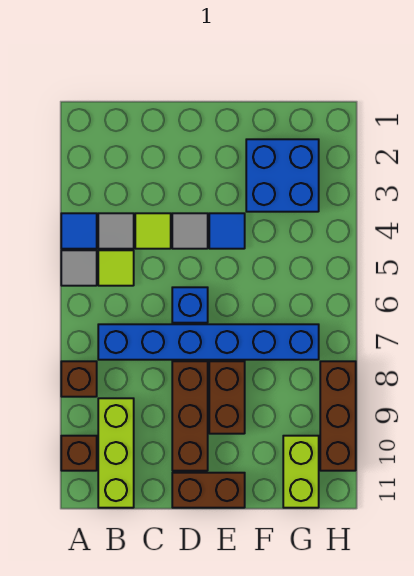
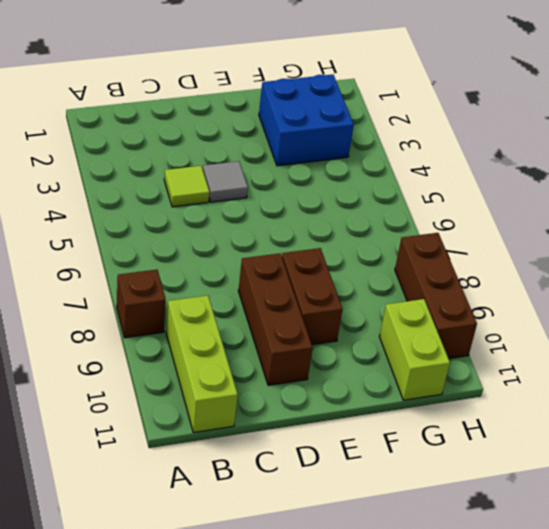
none -> blue 1x1 tile [61,213,97,249]
none -> grey 1x1 tile [61,250,97,286]
none -> brown 1x1 brick [61,436,97,471]

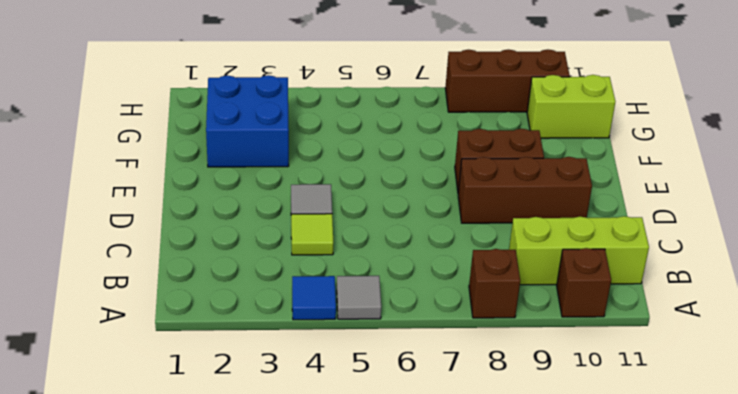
none -> grey 1x1 tile [98,213,134,249]
none -> lime 1x1 tile [98,250,134,286]
none -> blue 1x6 brick [98,324,319,360]

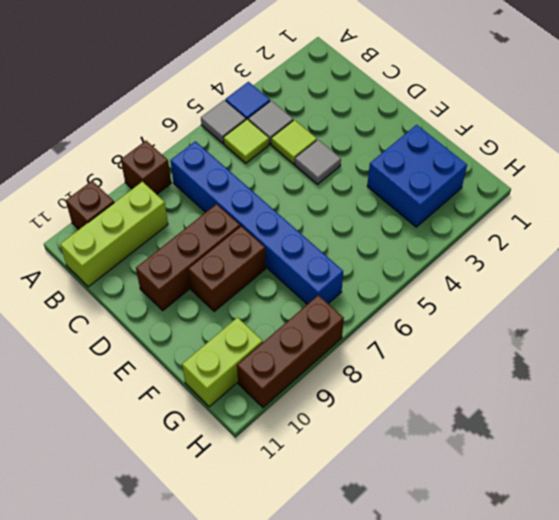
none -> blue 1x1 brick [172,287,208,323]
none -> brown 1x2 brick [172,473,245,508]
none -> blue 1x1 tile [209,213,245,249]

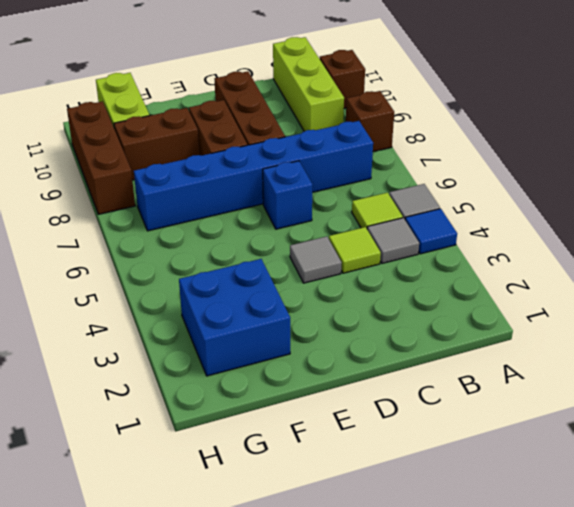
brown 1x2 brick [114,108,199,180] -> brown 1x2 brick moved to [172,473,245,508]
none -> blue 1x1 tile [209,213,245,249]

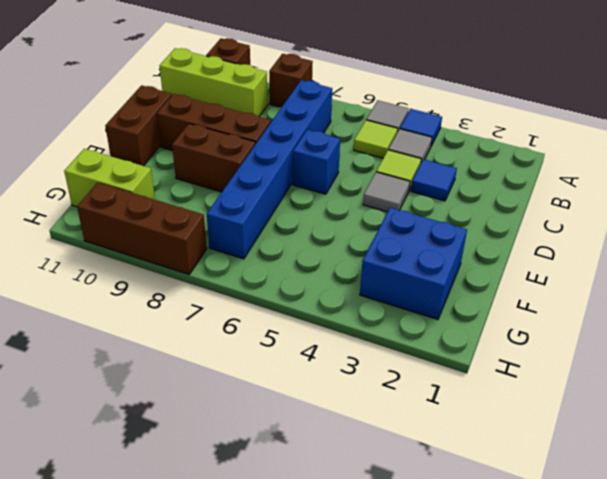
blue 1x1 tile [411,159,457,201] -> blue 1x1 tile moved to [209,213,245,249]

